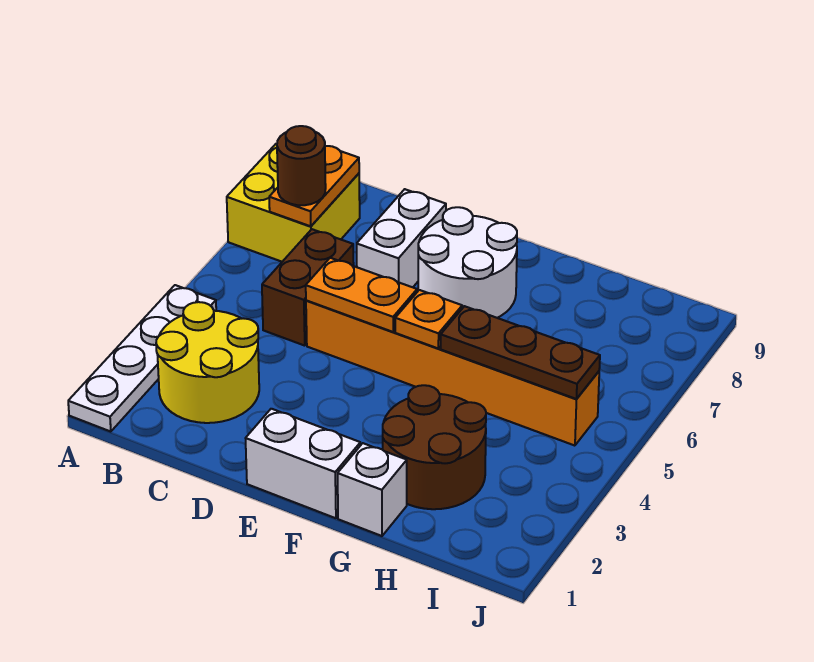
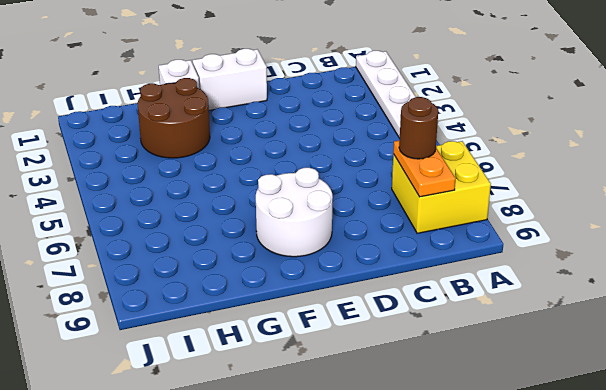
none -> yellow 2x2 round brick [156,302,259,423]
none -> brown 1x2 brick [262,229,354,346]
none -> orange 1x6 brick [306,301,599,446]

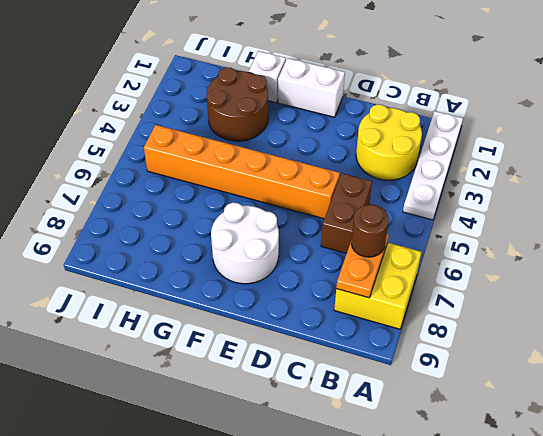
none -> white 1x2 brick [357,189,446,287]
none -> orange 1x2 plate [306,258,417,332]
none -> orange 1x1 plate [395,290,462,348]

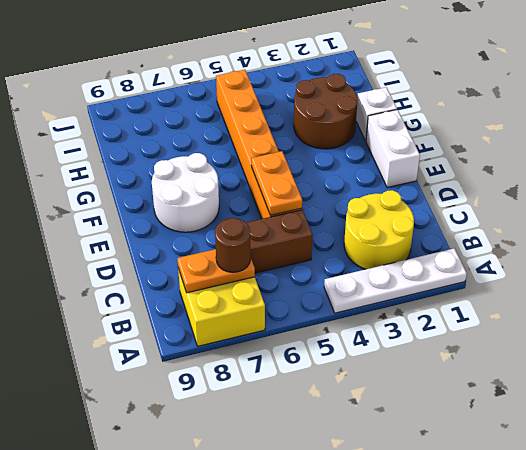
none -> white 1x2 brick [357,189,446,287]
none -> orange 1x1 plate [395,290,462,348]
none -> brown 1x3 plate [441,306,600,399]

